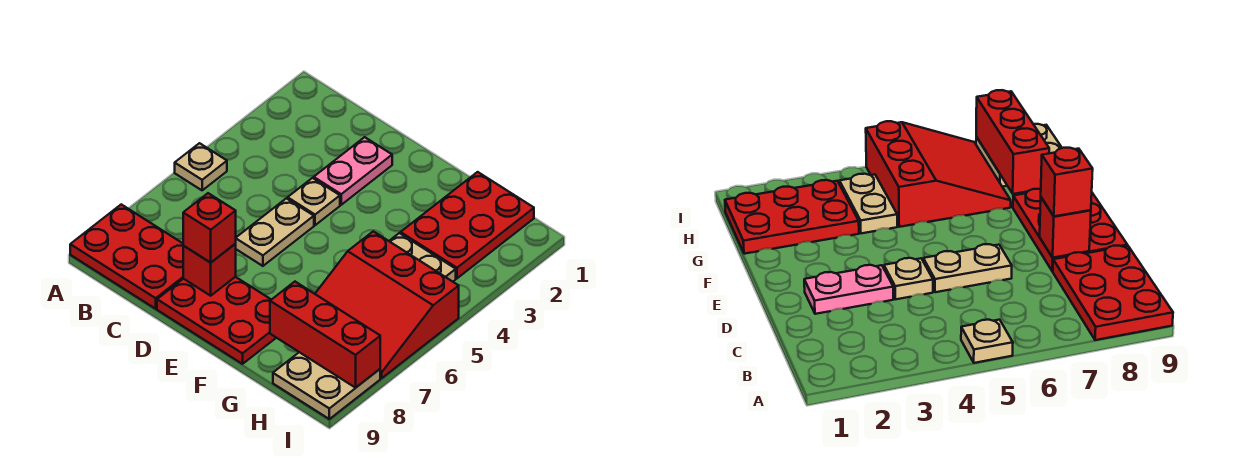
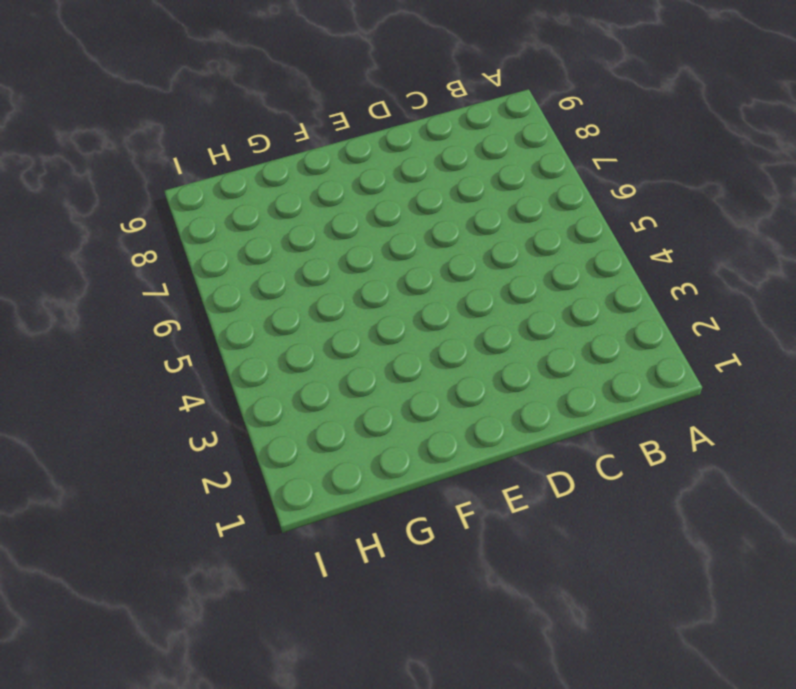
none -> tan 1x1 plate [175,143,227,190]
none -> red 2x3 plate [70,204,183,309]
none -> pink 1x2 plate [314,137,392,205]

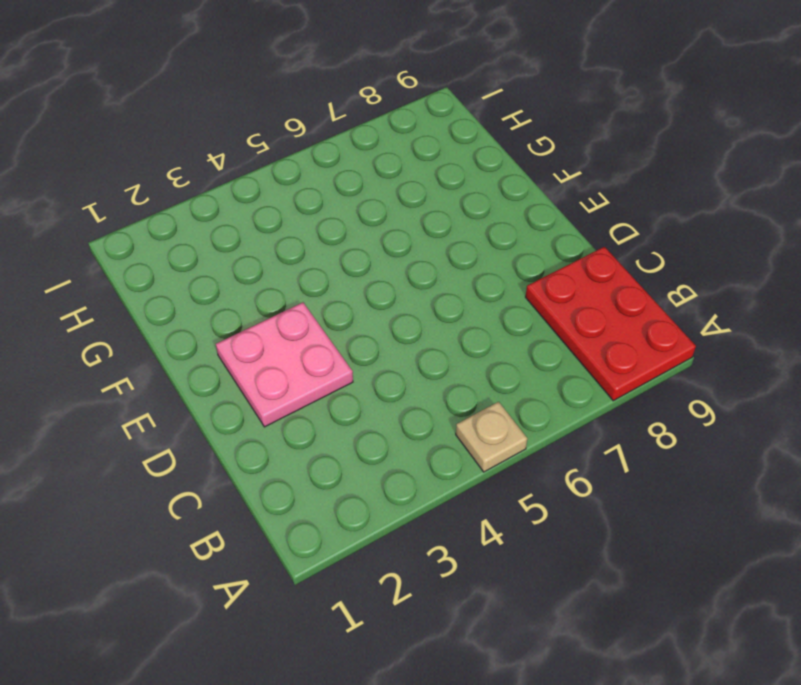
pink 2x2 plate [216,302,353,427] -> pink 1x2 plate [314,137,392,205]
none -> tan 1x1 plate [288,178,340,225]
none -> tan 1x2 plate [235,198,314,266]
none -> red 2x3 plate [157,277,276,364]

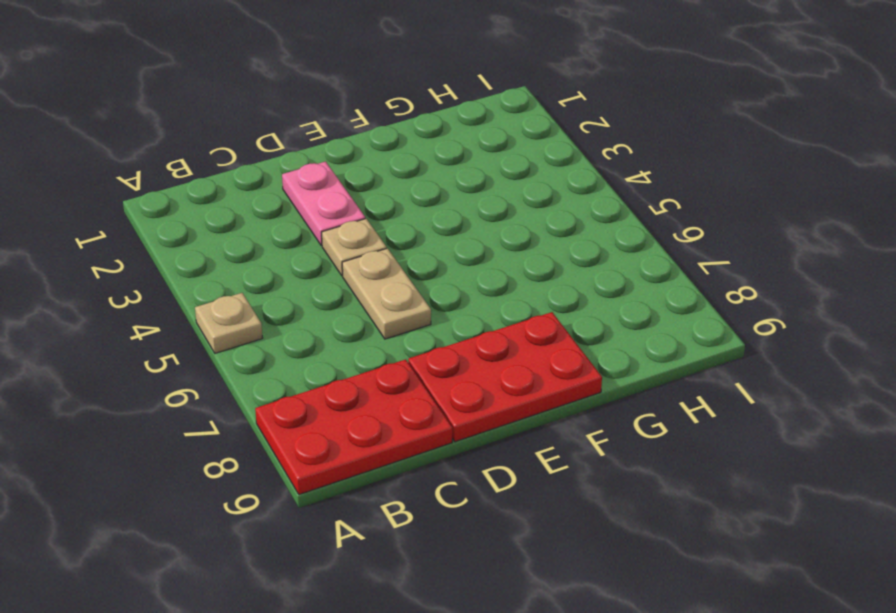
none -> red 2x3 plate [401,172,534,278]
none -> tan 1x2 plate [389,233,456,282]
none -> red 3x3 slope [315,231,459,378]

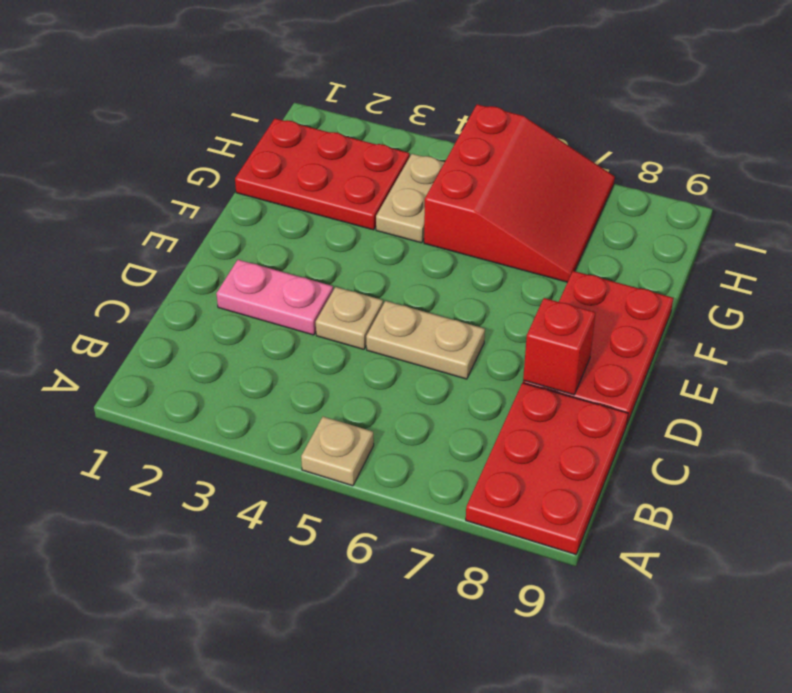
none -> tan 2x2 plate [273,352,380,419]
none -> red 1x3 brick [270,282,380,388]
none -> red 1x1 brick [183,193,236,263]

